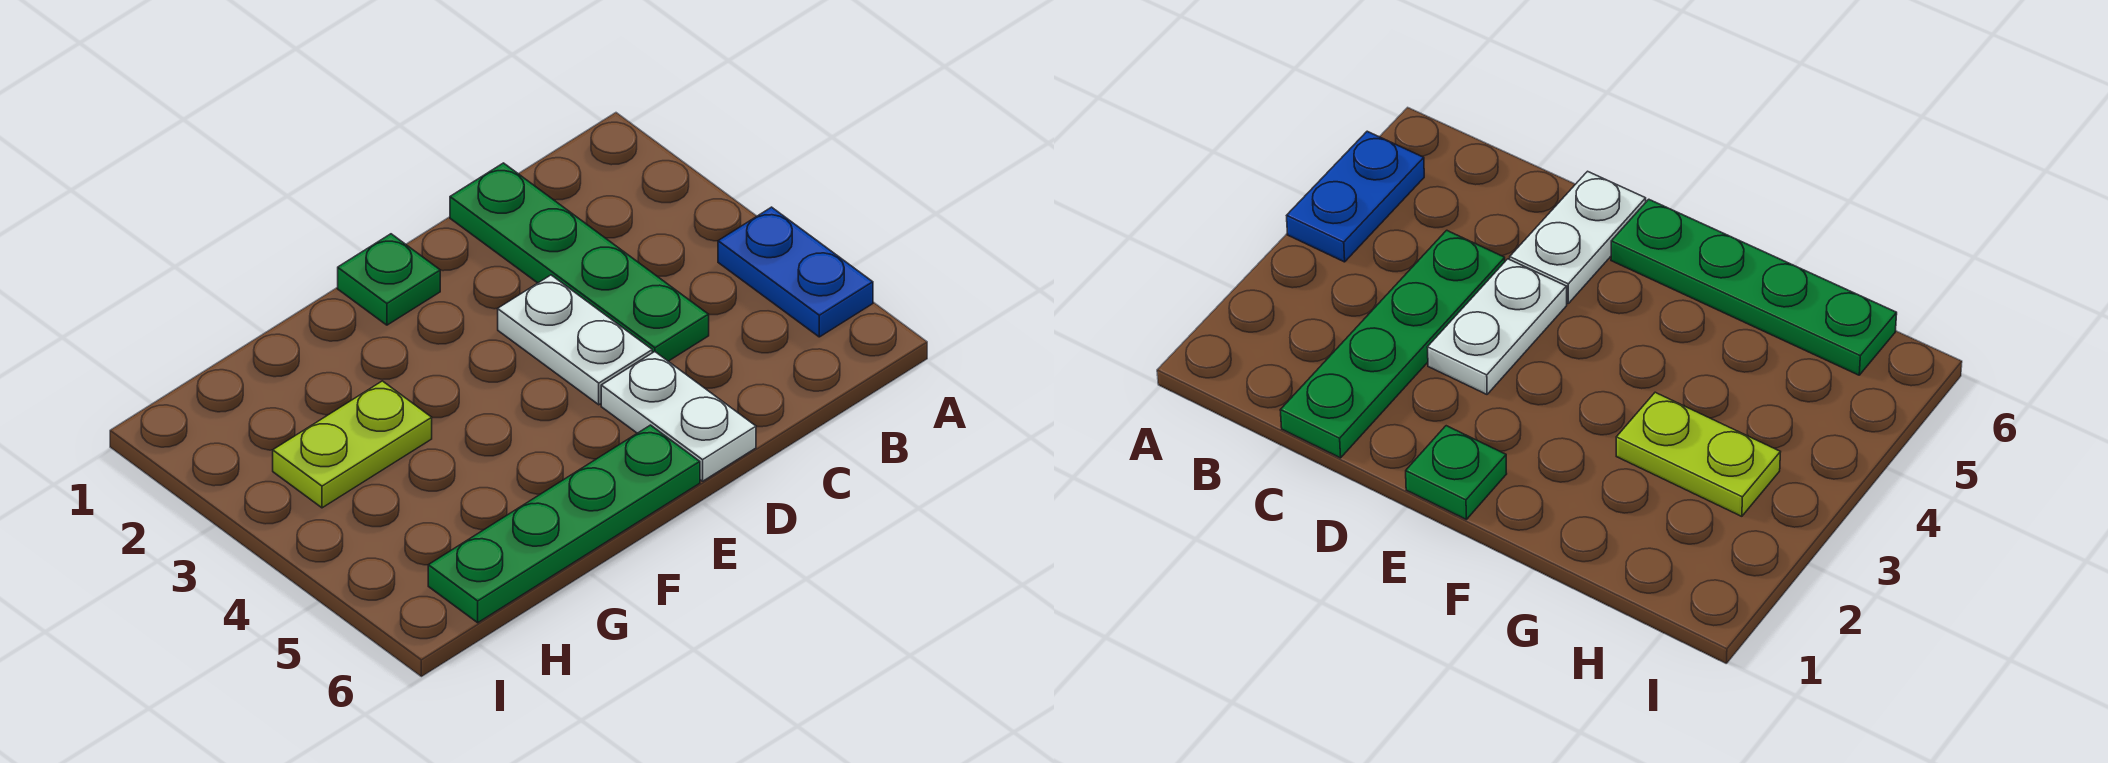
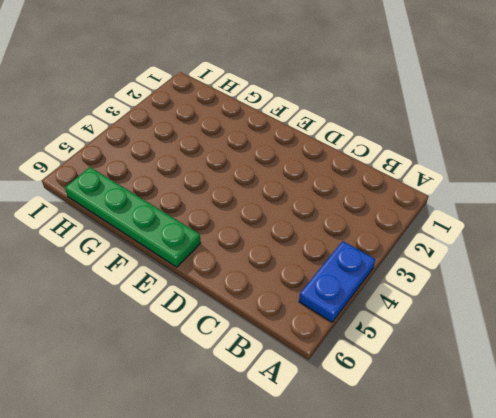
none -> green 1x4 plate [450,163,709,361]
none -> white 1x2 plate [498,275,652,405]

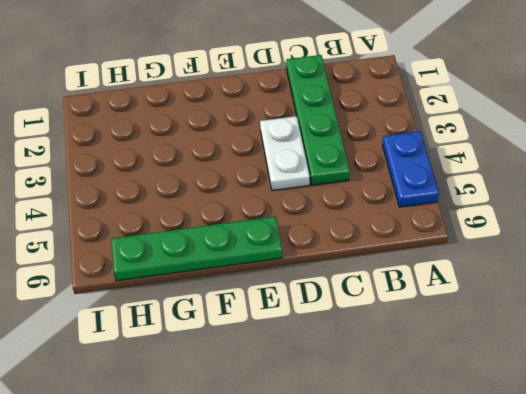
none -> white 1x2 plate [601,352,756,481]
none -> green 1x1 plate [338,234,440,325]

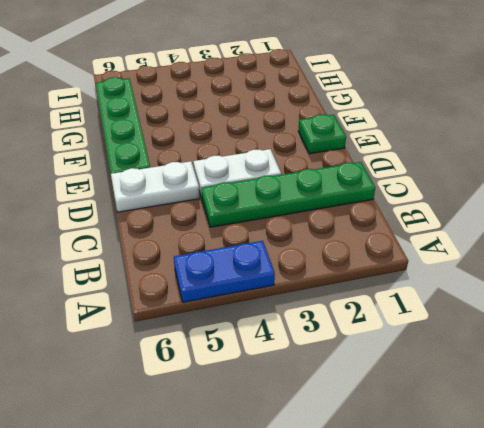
none -> lime 1x2 plate [273,381,432,508]

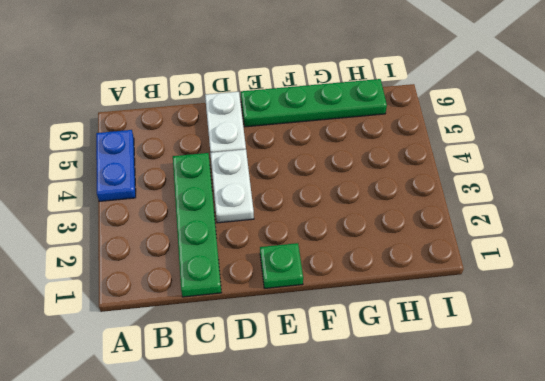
none -> lime 1x2 plate [273,381,432,508]

